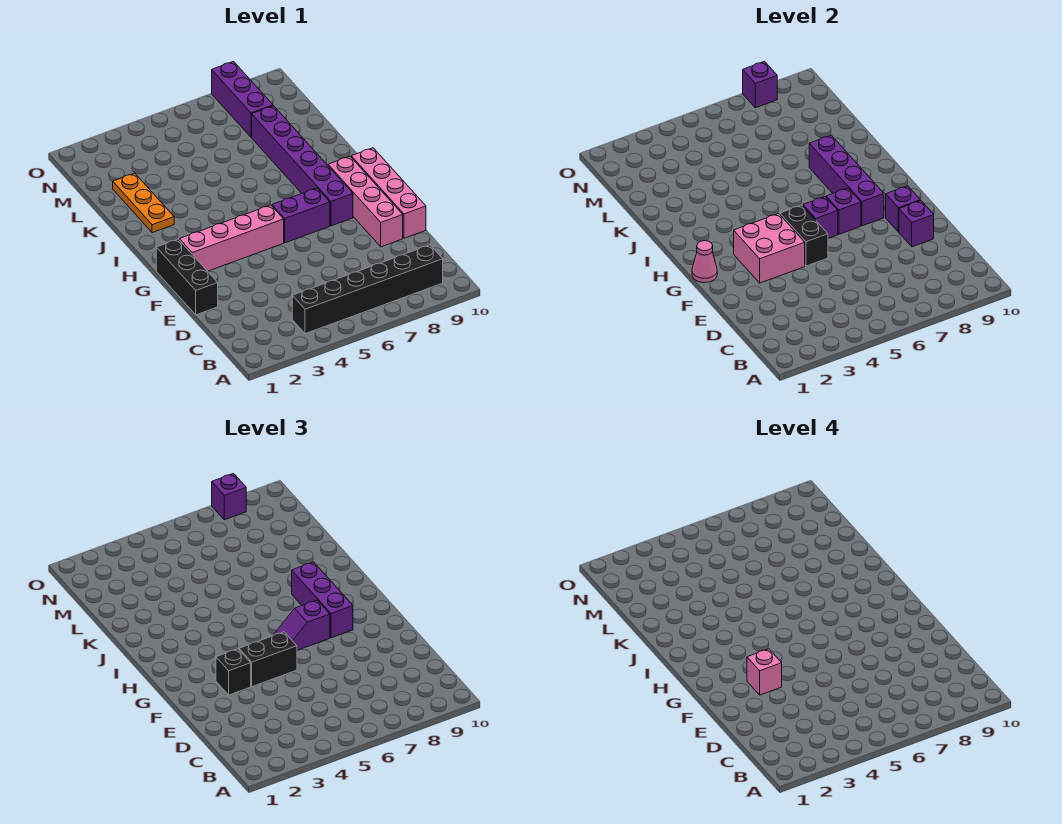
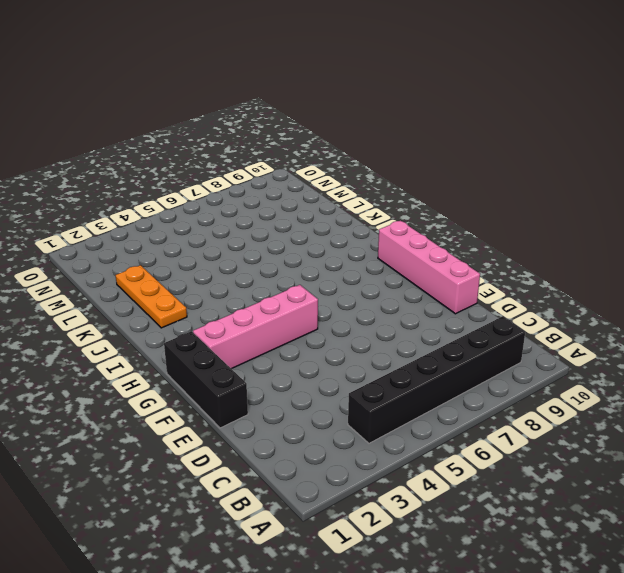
none -> pink 1x4 brick [328,156,403,247]
none -> purple 1x2 brick [272,188,330,243]
none -> purple 1x6 brick [252,106,353,226]

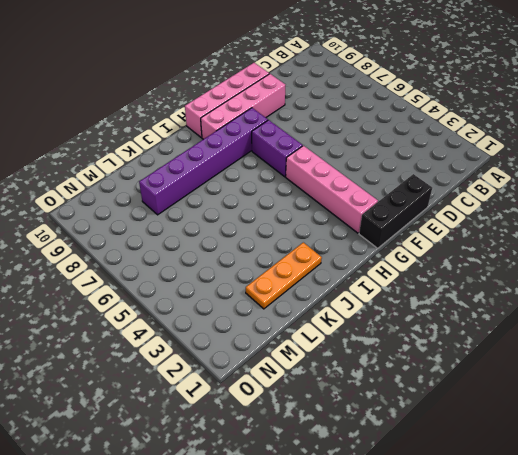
none -> black 1x6 brick [292,245,443,334]
none -> purple 1x3 brick [212,62,273,137]
none -> purple 1x1 brick [899,201,934,247]

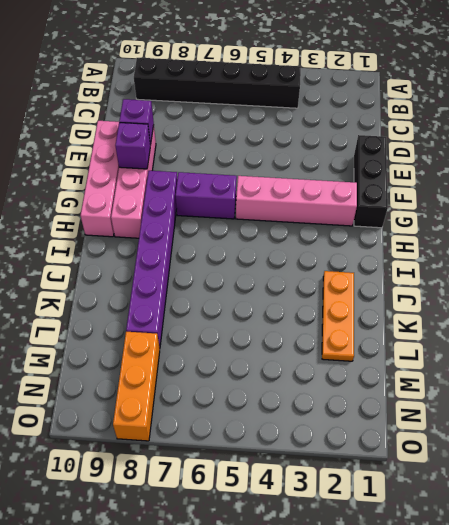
orange 1x3 brick [113,332,160,441] -> purple 1x3 brick [212,62,273,137]
none -> pink 2x2 brick [734,214,805,283]
none -> black 1x2 brick [780,205,828,266]
none -> pink 1x1 cone [692,241,717,283]

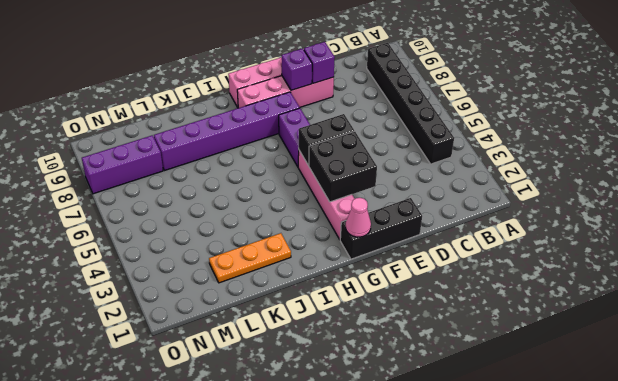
black 2x2 brick [309,131,377,202] -> pink 2x2 brick [734,214,805,283]
none -> purple 1x1 brick [803,197,838,238]
none -> purple 1x1 brick [826,188,861,234]
none -> purple 1x4 brick [809,135,884,226]

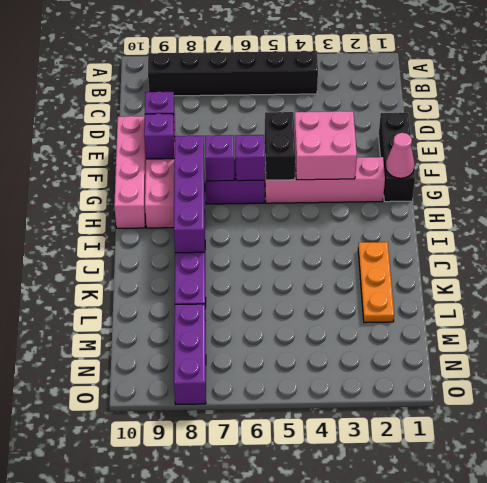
none -> purple 1x1 brick [743,62,777,108]
none -> black 1x1 brick [216,649,251,695]
none -> black 1x2 brick [239,632,297,687]

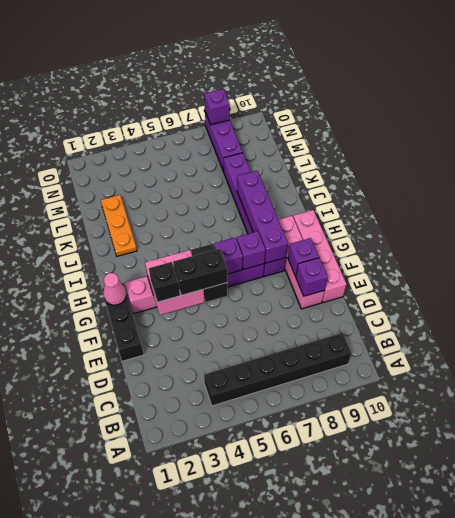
none -> purple 1x2 slope [274,600,330,650]
none -> purple 1x3 brick [292,562,353,638]
none -> purple 1x1 brick [212,474,246,520]

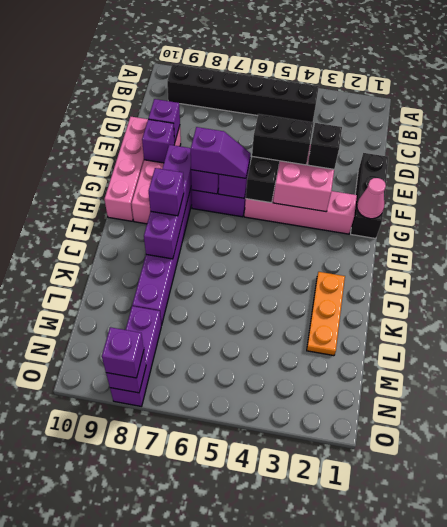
purple 1x1 brick [149,168,184,216] -> purple 1x3 brick [292,562,353,638]
none -> pink 1x1 brick [747,649,782,695]

